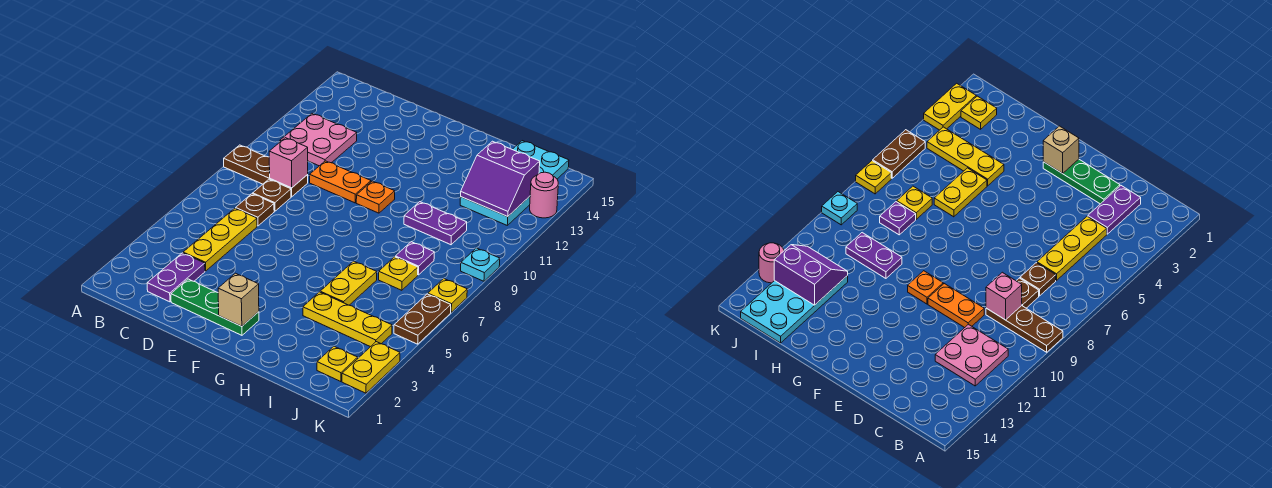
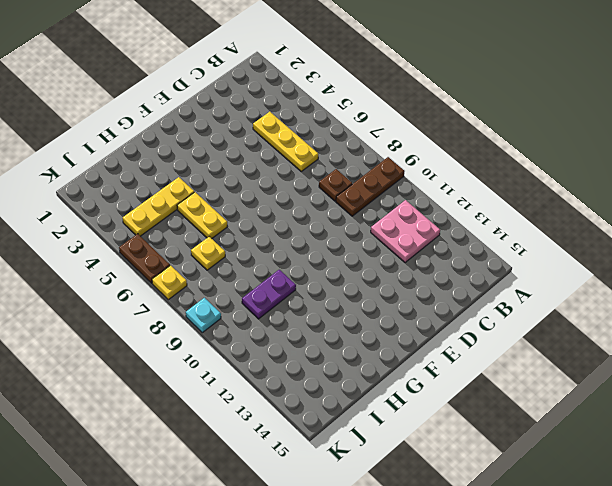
none -> purple 1x2 plate [147,253,205,302]
none -> brown 1x1 plate [236,194,274,226]
none -> green 1x3 plate [171,279,259,335]

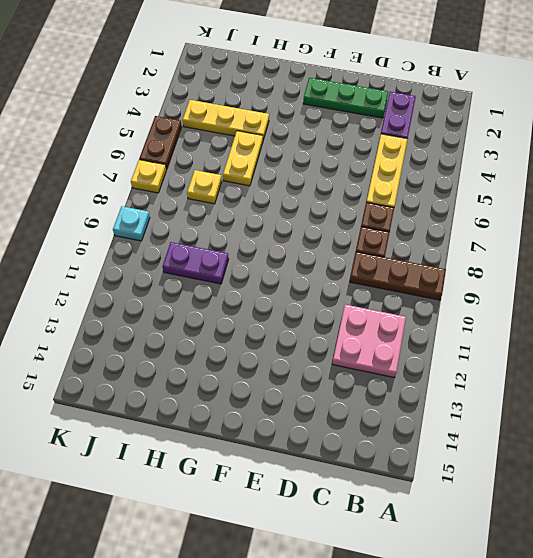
none -> orange 1x2 plate [310,161,371,203]
none -> orange 1x1 plate [356,181,395,213]
none -> purple 1x1 plate [395,242,434,275]

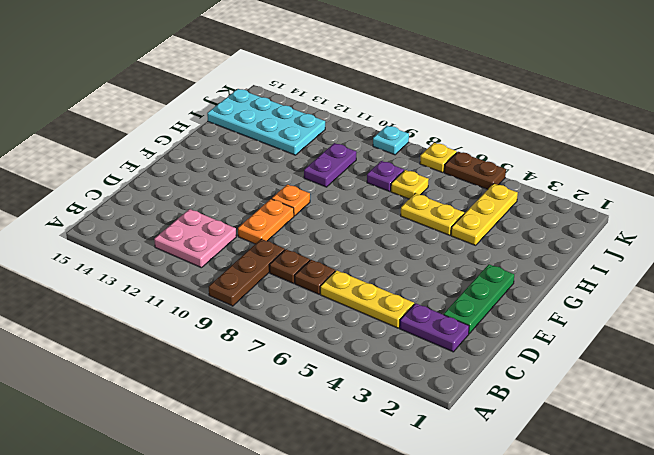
none -> yellow 1x1 plate [317,346,358,382]
none -> yellow 1x2 plate [342,342,400,393]
none -> pink 1x1 round brick [530,172,558,218]

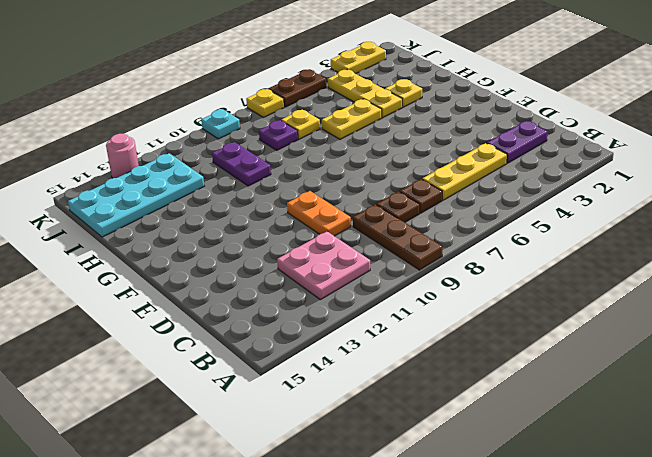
yellow 1x1 plate [385,79,422,107] -> yellow 1x1 plate moved to [317,346,358,382]
none -> green 1x3 plate [171,279,259,335]
none -> orange 1x1 plate [356,181,395,213]
none -> pink 1x1 brick [269,138,308,188]

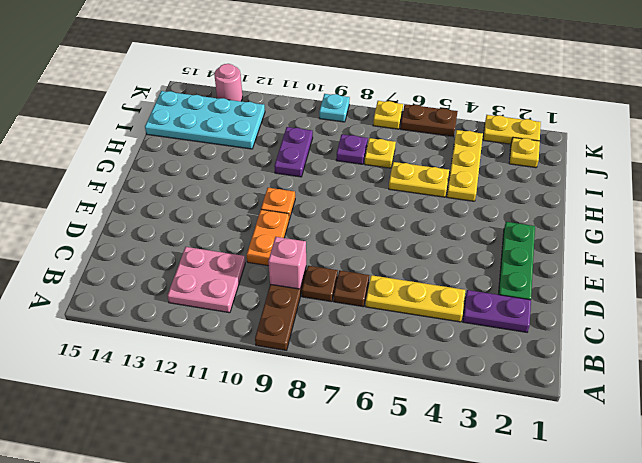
none -> tan 1x1 brick [218,273,259,326]
none -> purple 2x2 slope [461,141,540,217]

